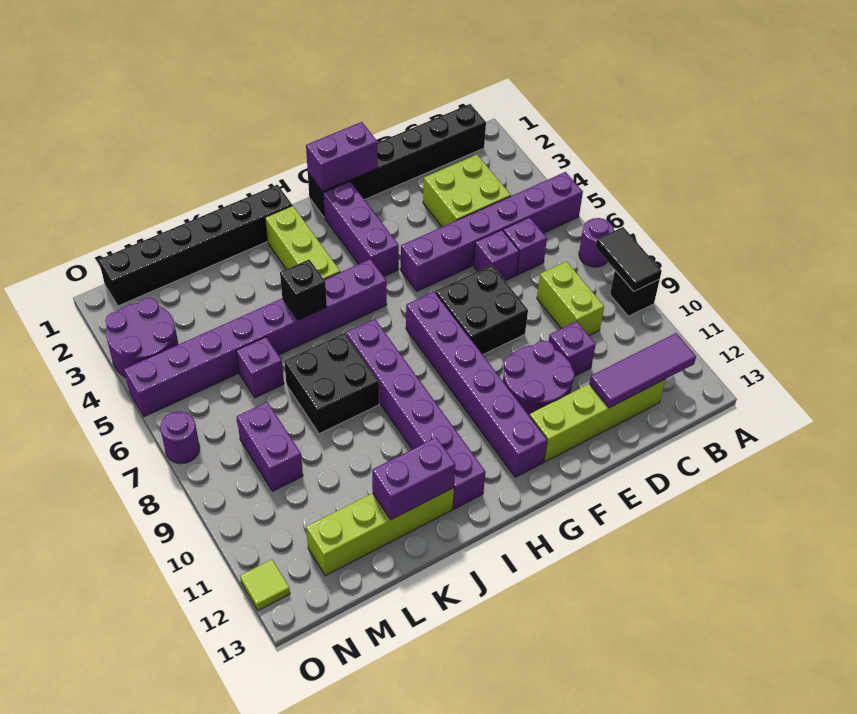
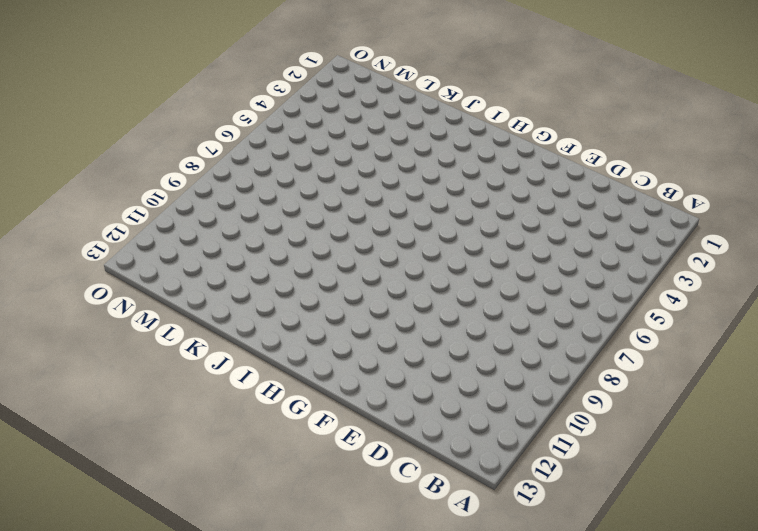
none -> purple 1x6 brick [401,172,583,291]
none -> purple 1x1 round brick [579,218,614,267]
none -> black 1x1 brick [610,271,660,316]
none -> black 1x6 brick [308,104,486,217]

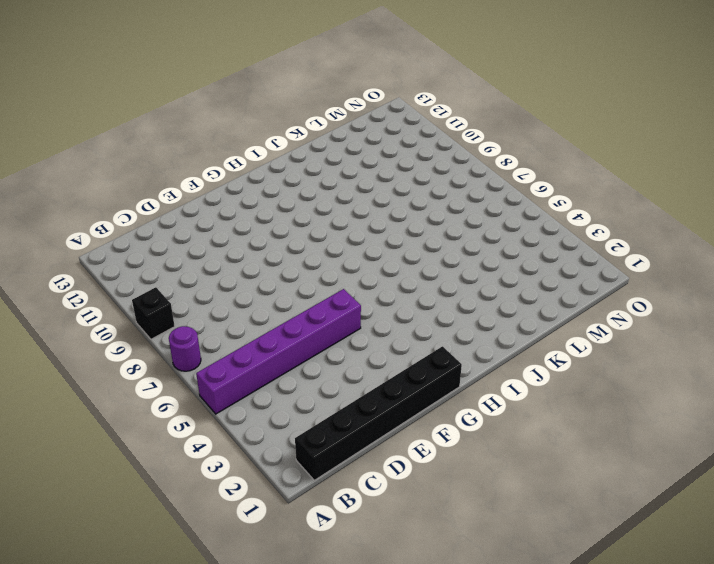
none -> lime 2x2 brick [423,155,511,227]
none -> purple 1x1 brick [503,217,547,275]
none -> lime 1x2 brick [537,261,604,336]
none -> lime 1x4 brick [530,380,665,462]

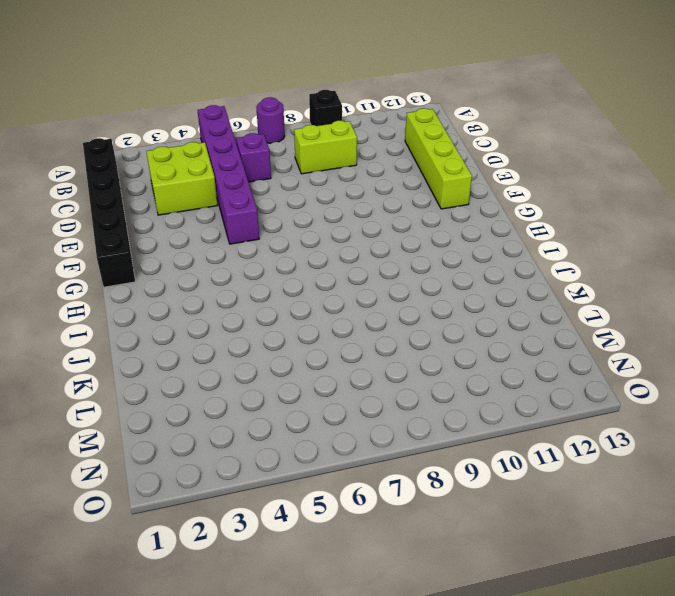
none -> purple 1x1 brick [474,230,519,281]
none -> purple 1x1 brick [549,321,596,376]
none -> black 2x2 brick [436,265,528,355]
none -> purple 2x2 round brick [503,341,575,416]

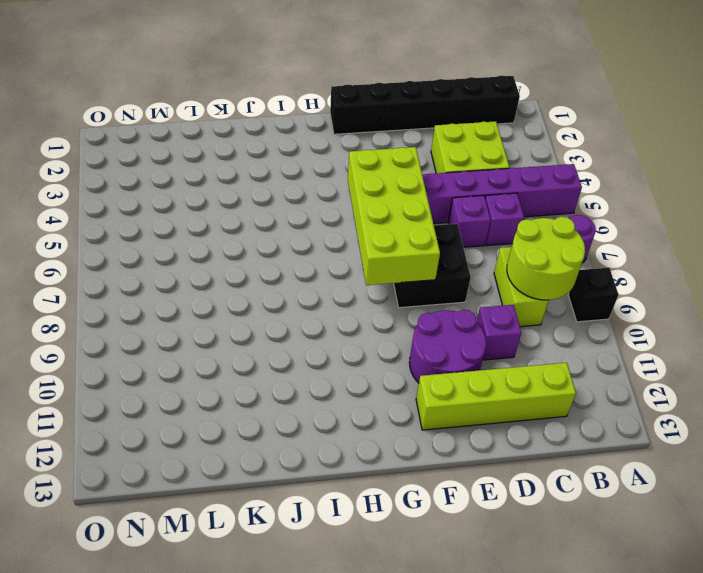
lime 2x2 round brick [507,217,585,300] -> none
lime 2x4 brick [348,147,440,285] -> none
none -> purple 1x3 brick [323,182,399,276]
none -> purple 1x6 brick [406,292,547,477]
none -> purple 1x8 brick [124,259,387,417]
none -> black 1x6 brick [99,185,292,306]

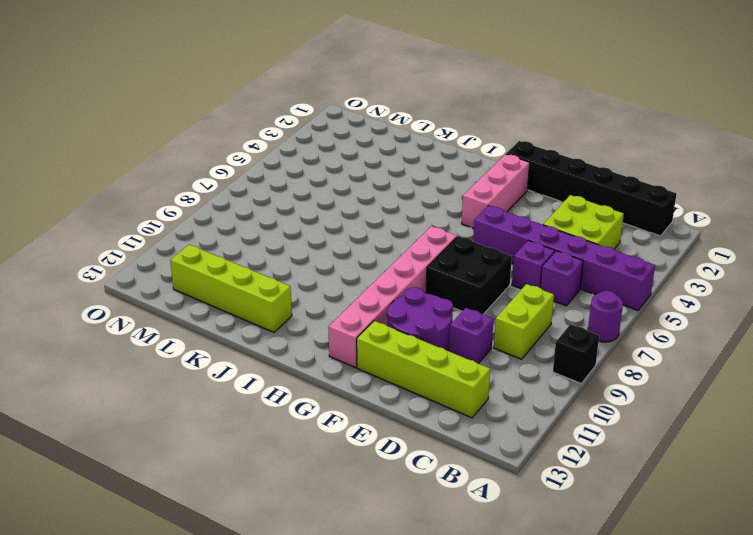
pink 1x3 brick [462,154,530,229] -> purple 1x3 brick [323,182,399,276]
pink 1x6 brick [329,226,457,368] -> purple 1x6 brick [406,292,547,477]
none -> purple 1x8 brick [124,259,387,417]
none -> black 1x6 brick [99,185,292,306]
none -> lime 1x3 brick [265,206,340,279]
none -> purple 1x6 brick [346,319,486,509]

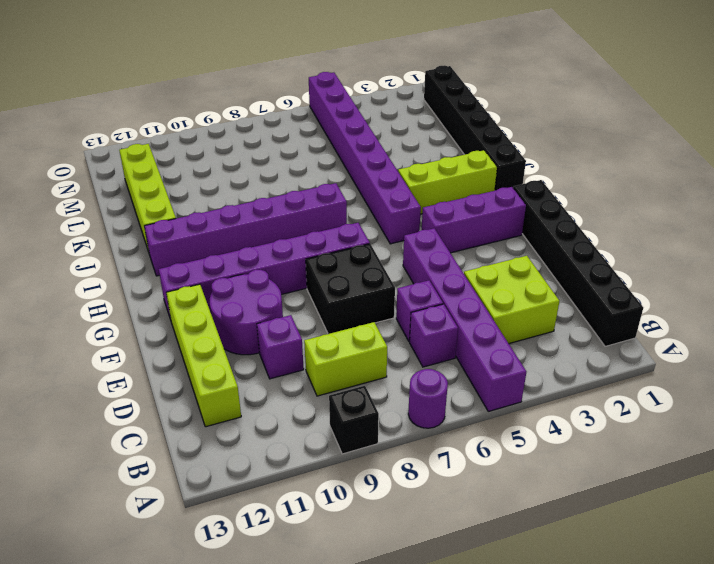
none -> black 2x2 brick [284,333,379,434]
none -> purple 1x1 brick [236,337,284,398]
none -> purple 1x2 brick [237,402,303,491]
none -> purple 2x2 round brick [105,298,178,377]

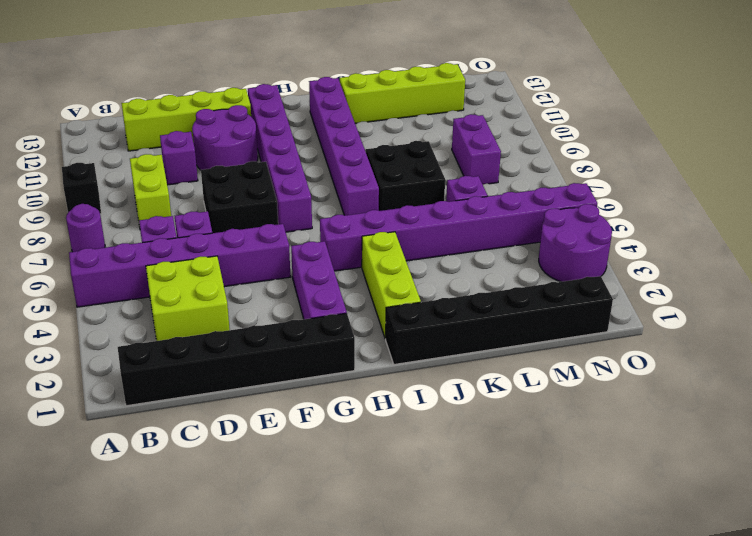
none -> purple 1x1 round brick [160,411,200,464]
none -> lime 1x1 tile [240,560,290,611]
none -> black 1x2 tile [596,227,662,291]
none -> purple 1x3 tile [589,333,696,408]

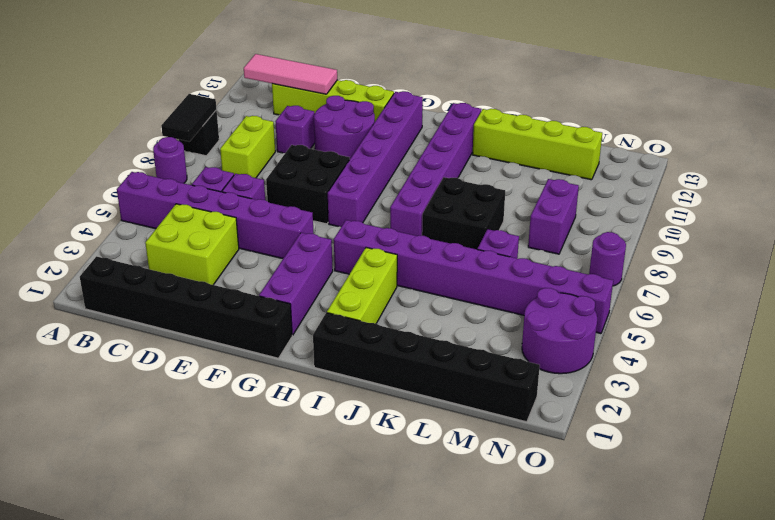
pink 1x3 tile [244,54,337,94] -> purple 1x3 tile [589,333,696,408]
none -> lime 1x1 tile [240,560,290,611]
none -> purple 1x2 brick [306,122,378,191]
none -> black 1x1 brick [280,259,327,320]
none -> purple 1x2 brick [372,438,456,520]

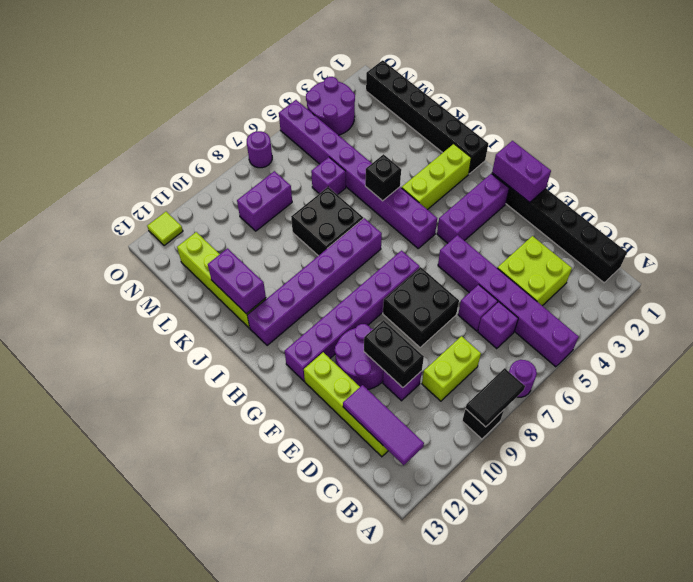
black 1x2 brick [364,320,424,388] -> none

